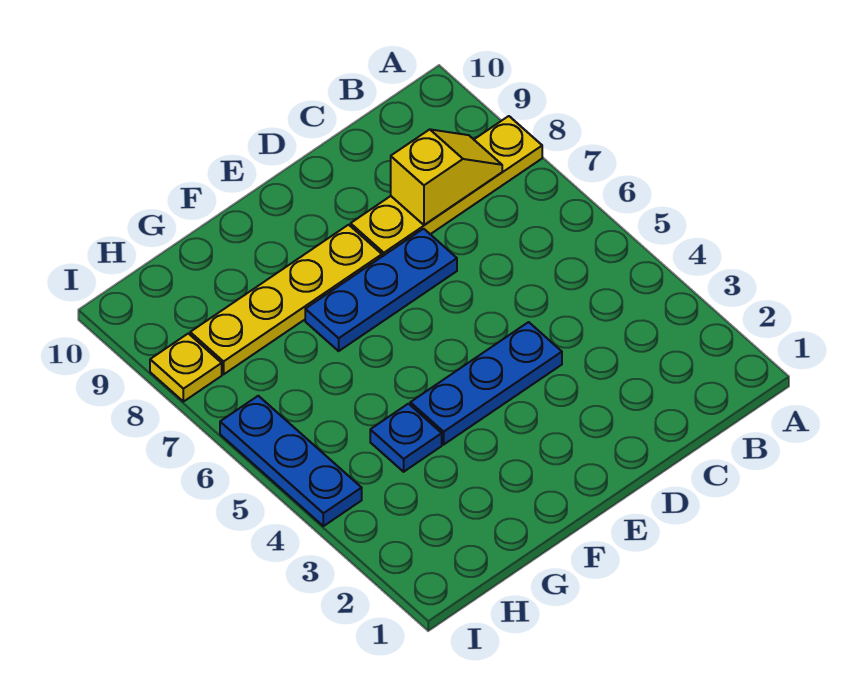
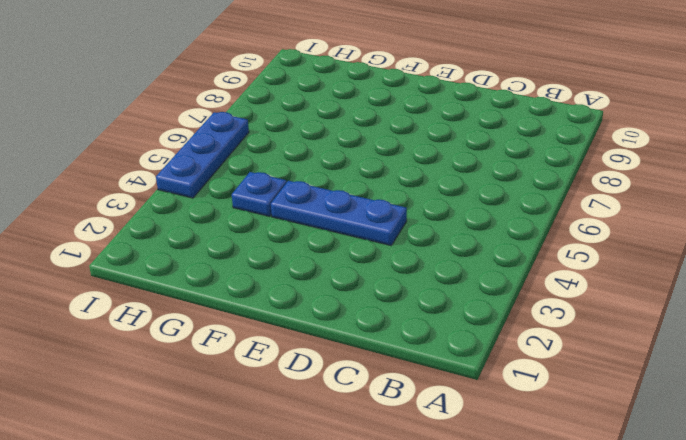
none -> yellow 1x4 plate [351,116,542,256]
none -> blue 1x3 plate [305,229,457,351]

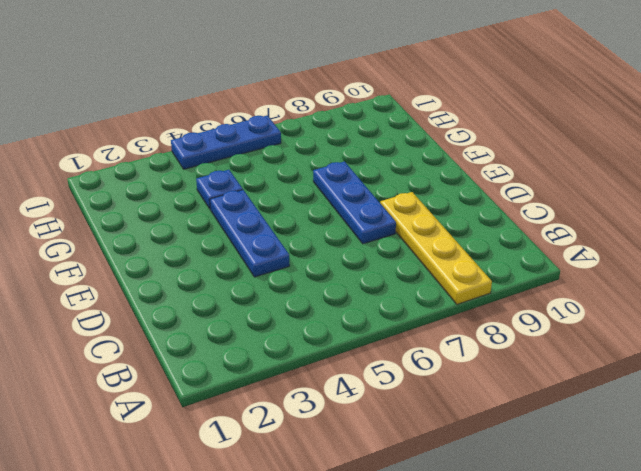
none -> yellow 1x4 plate [190,225,382,374]
none -> yellow 1x1 plate [150,333,222,402]

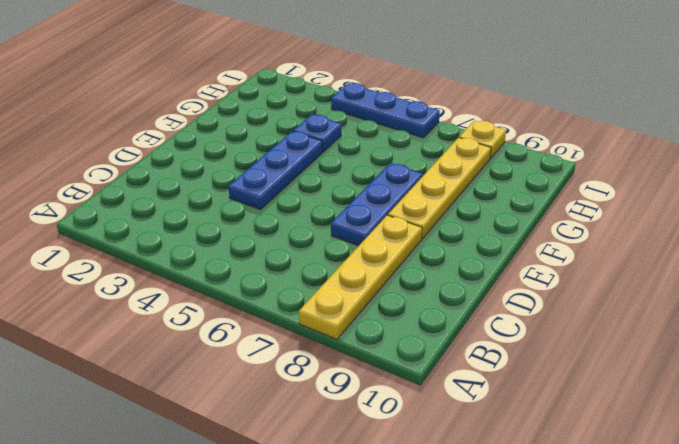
none -> yellow 1x2 slope [391,129,502,225]

